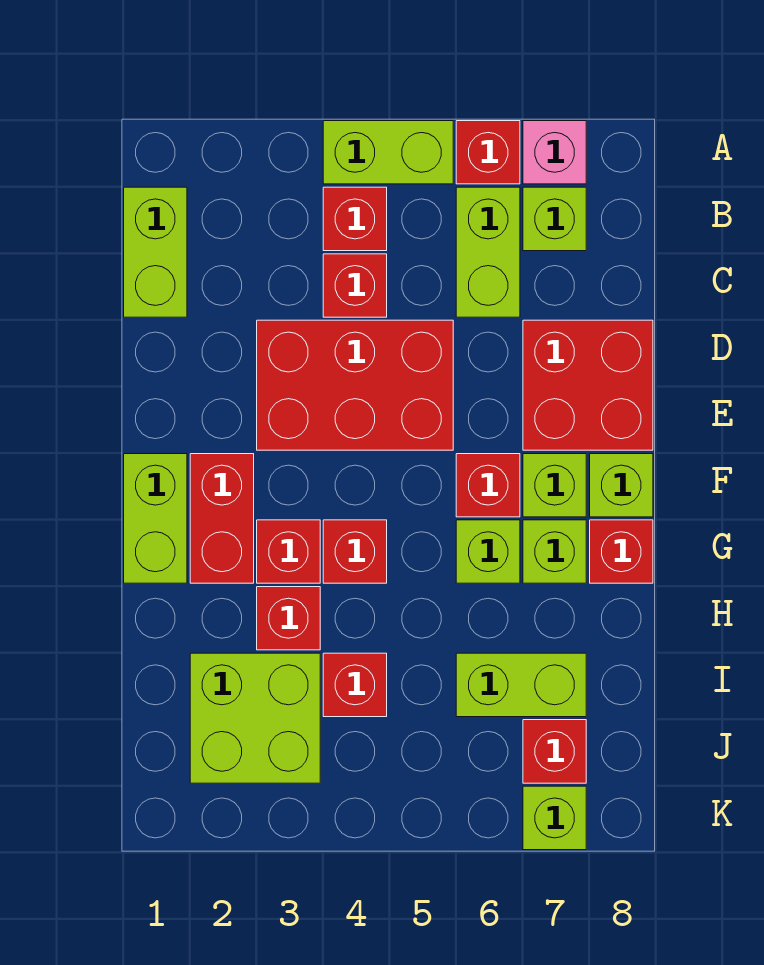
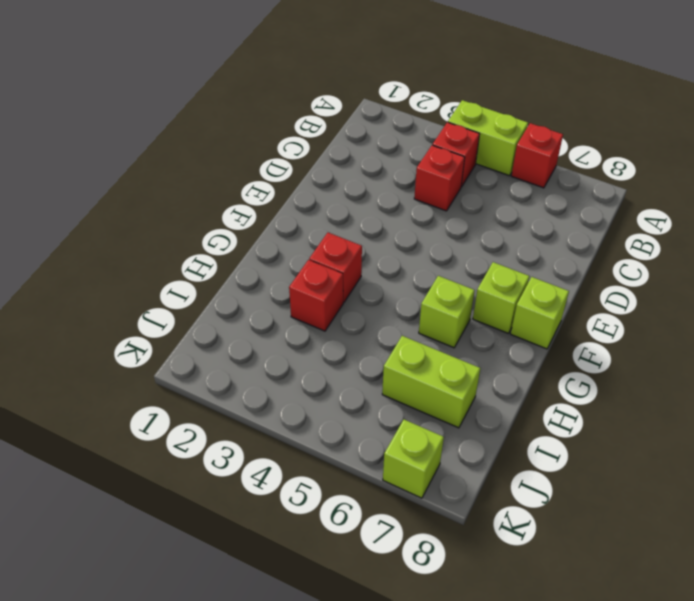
none -> pink 1x1 brick [523,121,586,184]
none -> lime 1x2 brick [124,187,187,317]
none -> lime 1x2 brick [456,187,520,317]

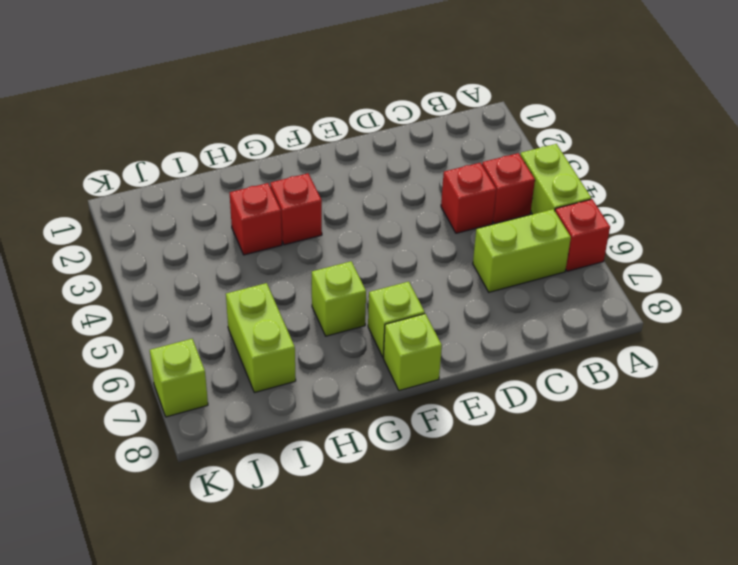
none -> pink 1x1 brick [523,121,586,184]
none -> lime 1x2 brick [124,187,187,317]
none -> lime 1x1 brick [523,187,586,251]

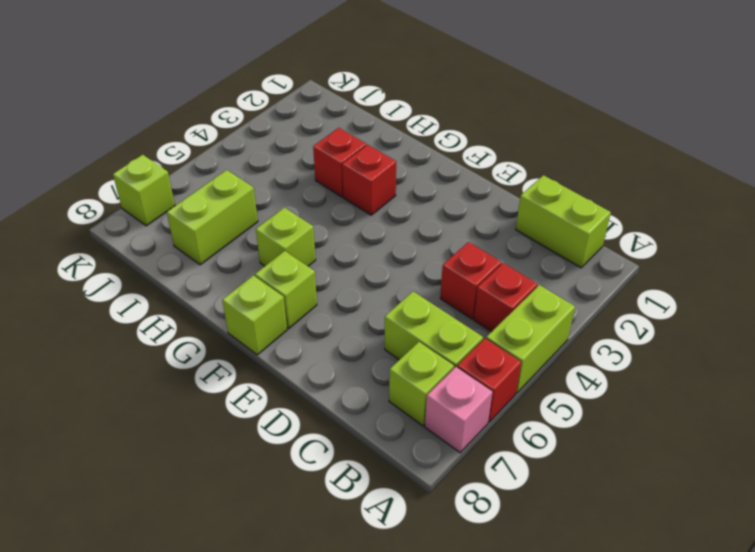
none -> red 2x3 brick [257,320,453,450]
none -> red 2x2 brick [523,320,653,450]
none -> lime 1x2 brick [124,454,187,583]

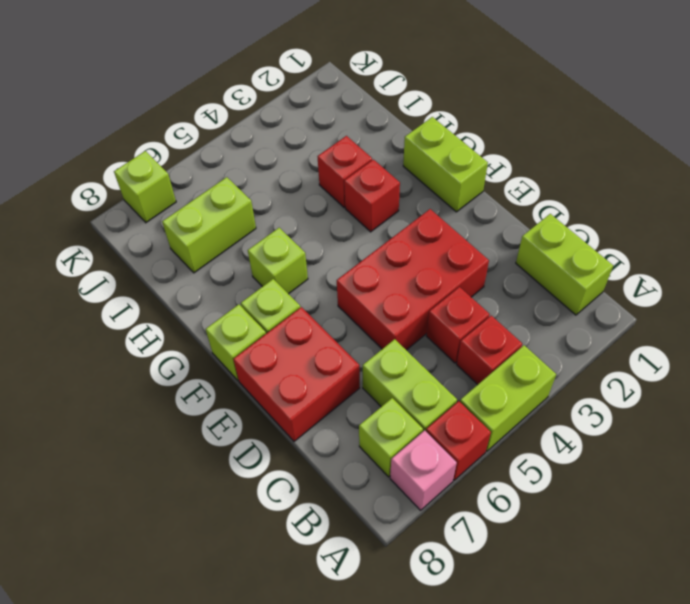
none -> red 1x2 brick [190,454,254,583]
none -> red 1x1 brick [456,454,520,517]
none -> red 1x1 brick [323,520,387,583]

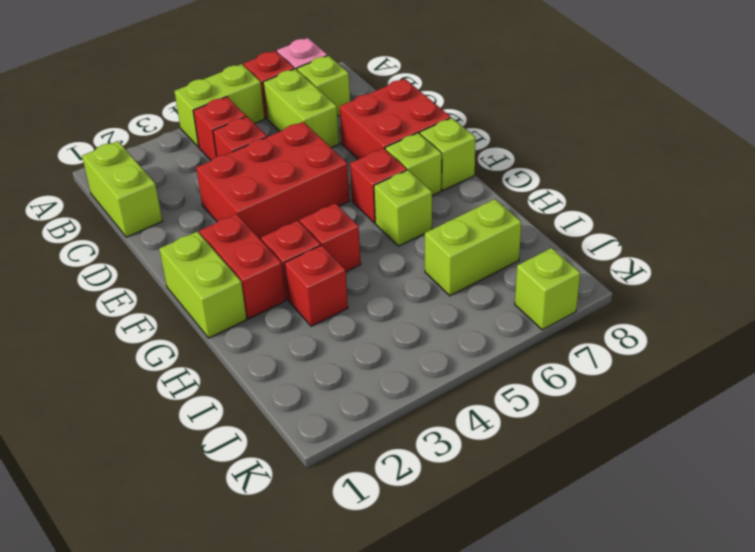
none -> lime 1x1 brick [523,520,586,583]
none -> red 1x1 brick [590,520,653,583]
none -> lime 2x2 brick [190,653,320,783]

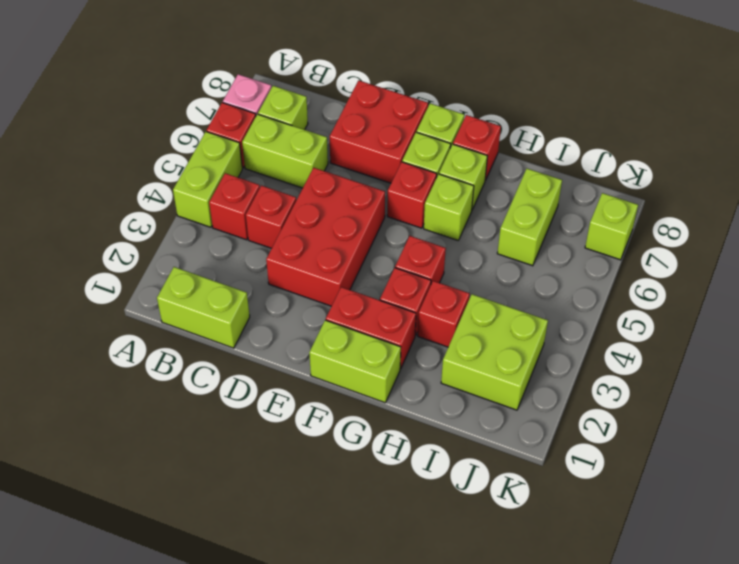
none -> red 1x1 brick [323,653,387,717]
none -> red 1x1 brick [523,720,586,783]

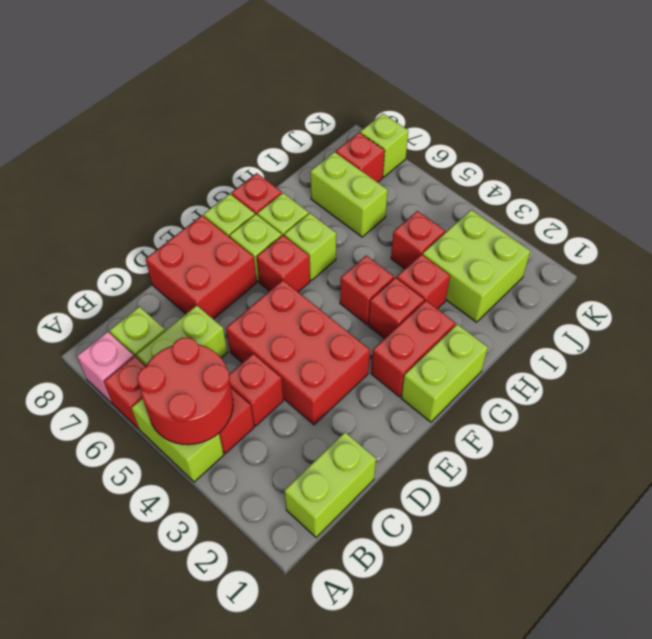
red 2x2 round brick [137,337,233,445] -> none

